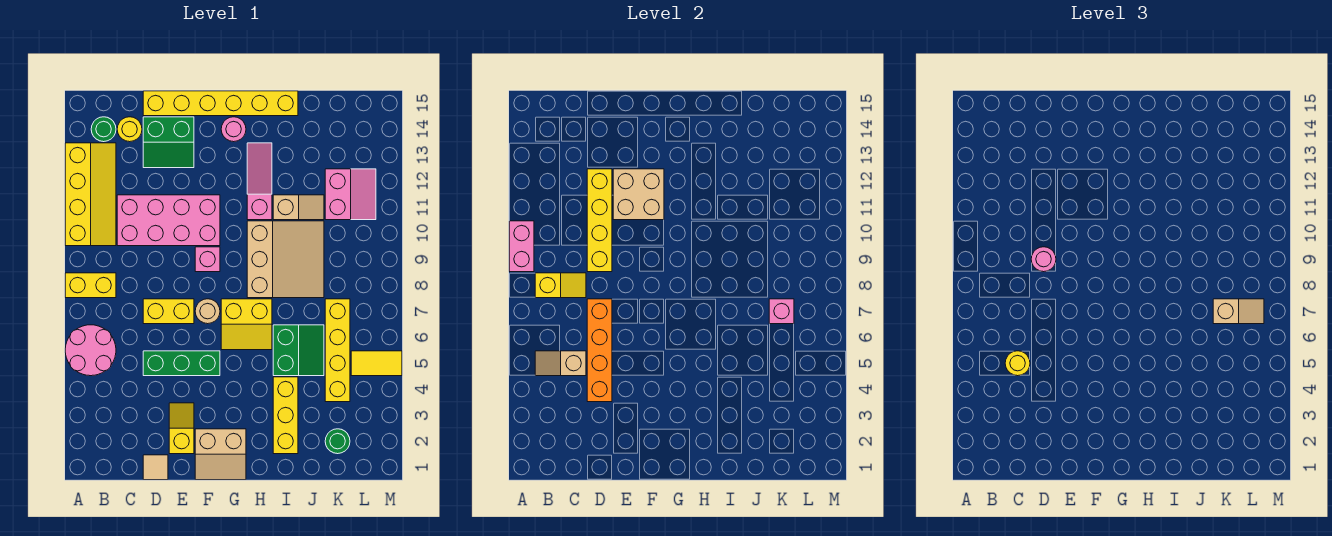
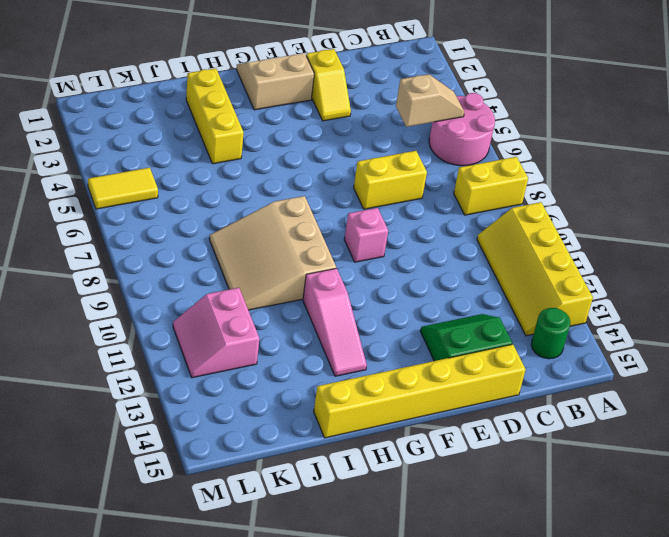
none -> pink 2x4 brick [117,195,220,246]
none -> yellow 1x1 round brick [117,117,142,142]
none -> tan 1x1 tile [143,455,168,480]
none -> green 1x3 brick [143,351,220,376]

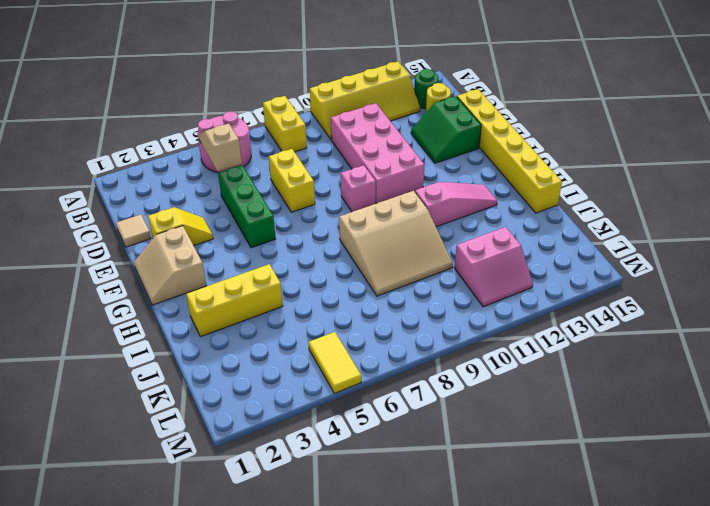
none -> tan 1x1 round brick [195,299,220,324]
none -> yellow 2x2 slope [221,299,272,350]
none -> pink 1x1 round brick [221,117,246,142]
none -> green 2x2 slope [273,325,324,376]

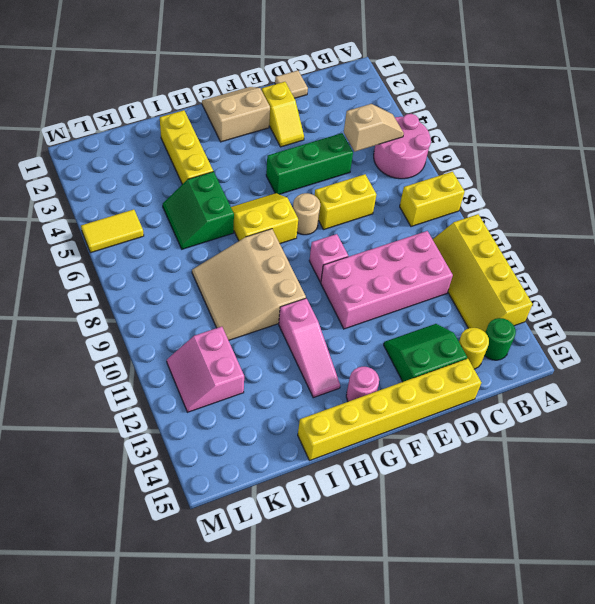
none -> tan 1x2 slope [273,195,324,220]
none -> green 1x1 round brick [325,429,350,454]
none -> yellow 1x4 brick [325,299,350,402]
none -> pink 1x2 brick [509,221,534,272]

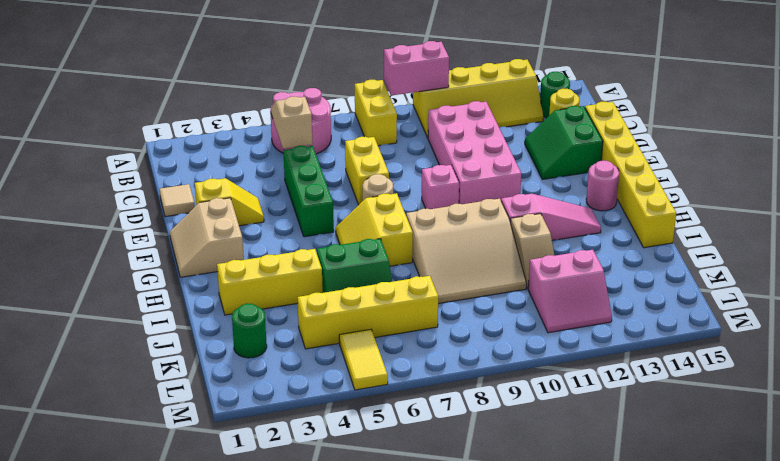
none -> yellow 1x2 slope [535,273,586,298]
none -> orange 1x4 brick [587,299,612,402]
none -> yellow 1x4 brick [587,169,612,272]
none -> tan 2x2 brick [613,169,664,220]

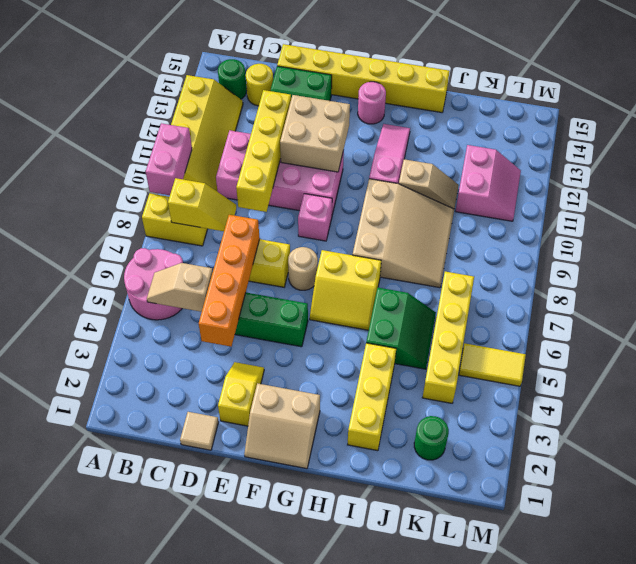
none -> pink 1x1 brick [769,299,794,324]
none -> yellow 1x1 round brick [1005,351,1030,376]
none -> pink 1x1 round brick [1031,247,1056,272]
none -> tan 1x2 slope [1213,299,1264,324]

